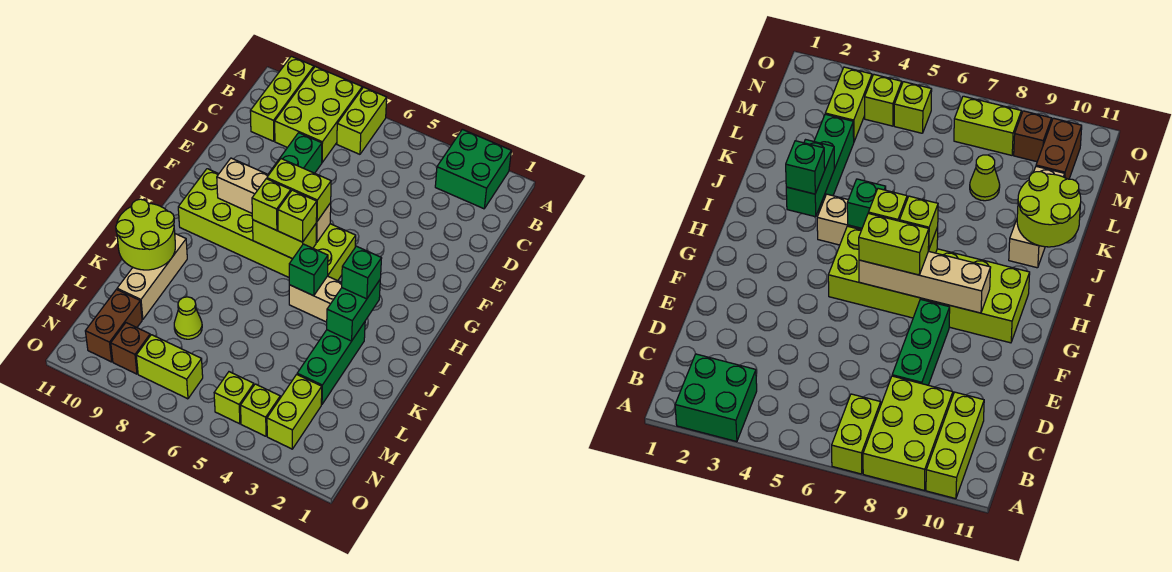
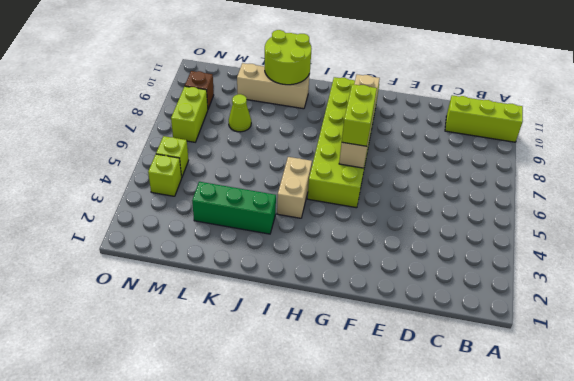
none -> green 2x2 brick [435,129,511,209]
none -> lime 1x2 brick [337,87,387,154]
none -> lime 2x3 brick [275,67,362,162]

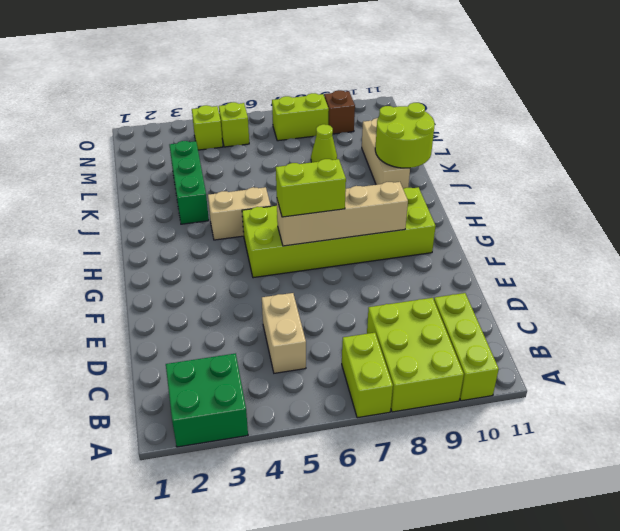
tan 1x2 brick [262,293,306,373] -> none
none -> green 1x3 brick [268,133,322,175]
none -> lime 1x2 brick [267,374,322,449]
none -> brown 1x2 brick [85,290,142,362]

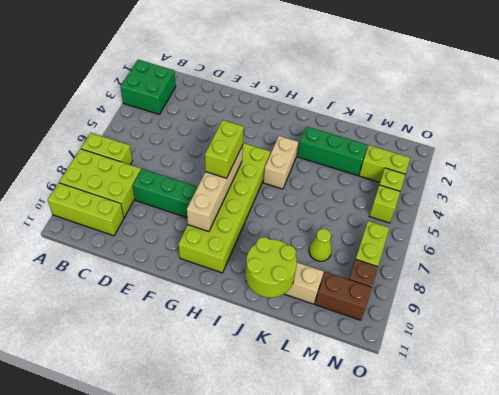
none -> lime 1x2 brick [253,220,316,259]
none -> green 1x2 brick [327,280,380,341]
none -> green 1x1 brick [289,244,328,296]

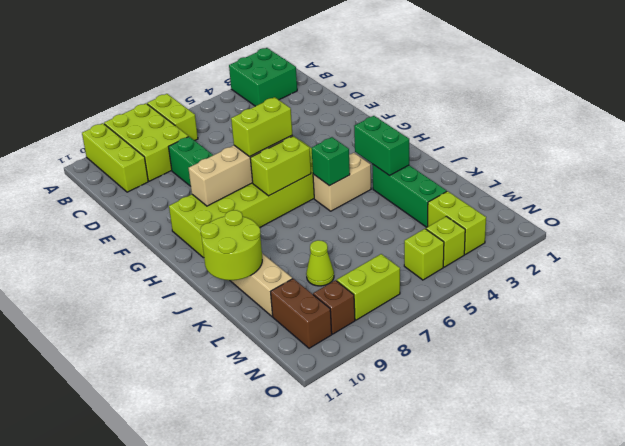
none -> lime 1x1 brick [278,190,317,242]
none -> lime 1x1 brick [252,179,291,230]
none -> green 1x1 brick [342,246,382,299]

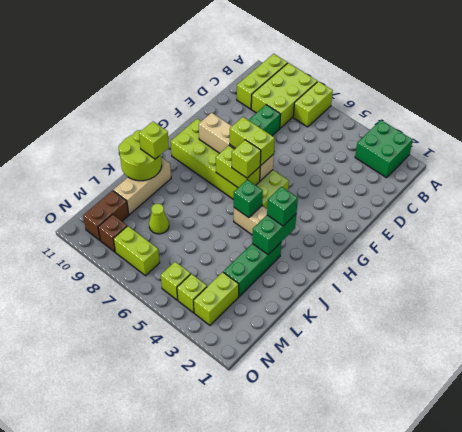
lime 1x1 brick [139,122,169,159] -> lime 1x1 brick moved to [252,179,291,230]

